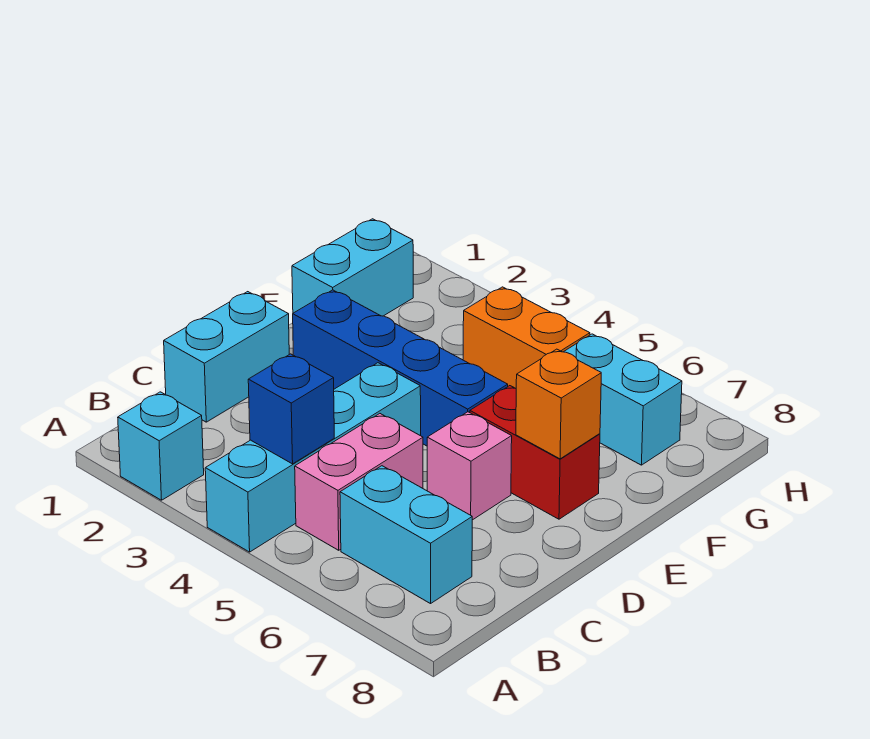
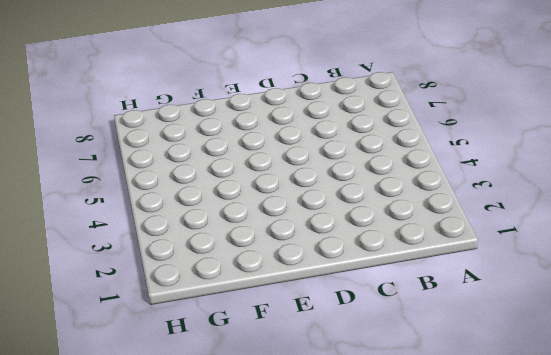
none -> cyan 1x1 brick [118,392,204,500]
none -> cyan 1x4 brick [205,363,421,552]
none -> pink 1x2 brick [295,414,423,550]

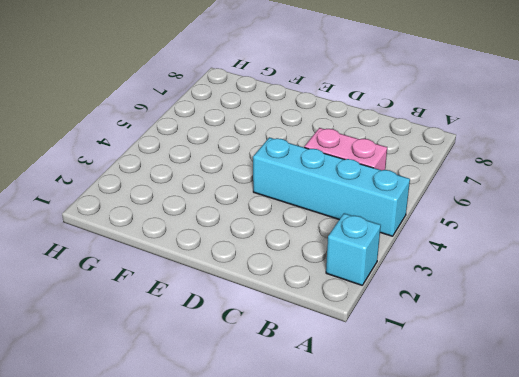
none -> cyan 1x2 brick [340,466,472,604]
none -> cyan 1x2 brick [164,292,289,422]
none -> pink 1x1 brick [427,412,512,520]

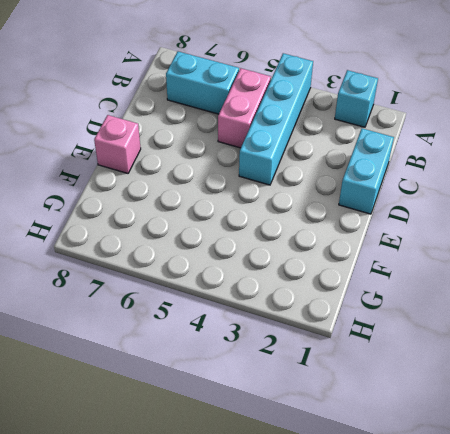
pink 1x1 brick [94,115,141,173] -> pink 1x1 brick moved to [427,412,512,520]
none -> blue 1x4 brick [293,290,508,446]
none -> red 1x2 brick [470,386,600,519]
none -> cyan 1x2 brick [292,219,413,316]

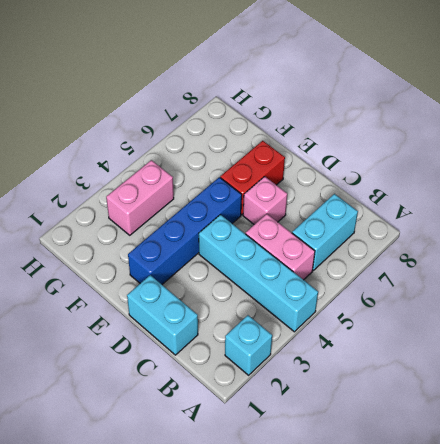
pink 1x2 brick [106,160,174,235] -> orange 1x2 brick [463,287,590,388]
none -> cyan 1x2 brick [292,219,413,316]
none -> cyan 1x2 brick [564,334,682,465]
none -> blue 1x1 brick [248,354,334,464]

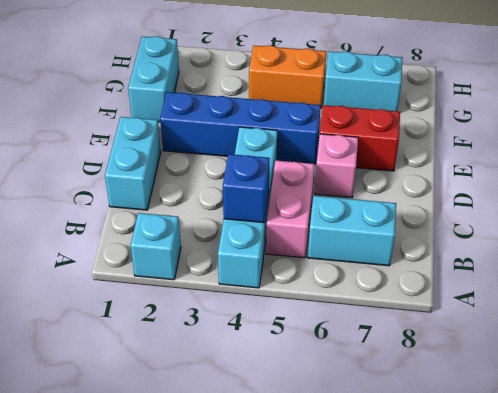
none -> orange 1x1 brick [516,349,601,459]

